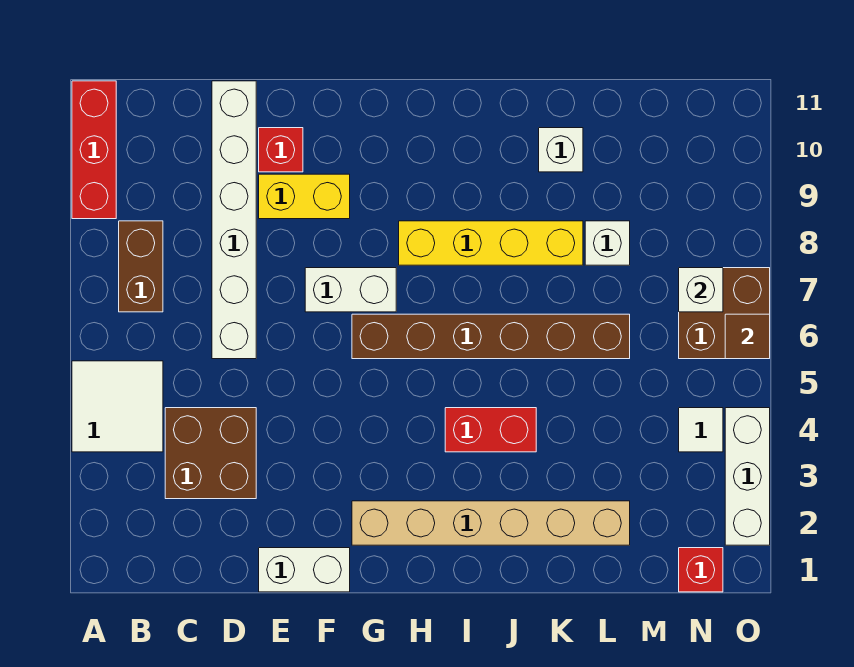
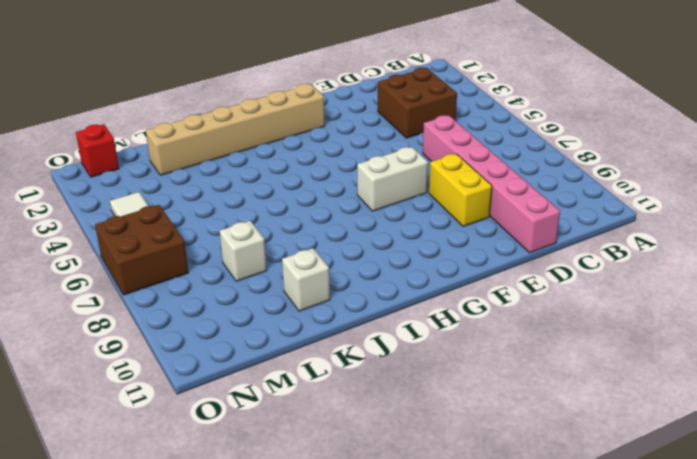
pink 1x6 brick [423,115,560,253] -> white 1x6 brick [212,81,256,359]
yellow 1x2 brick [429,154,492,227] -> yellow 1x2 brick turned to [259,174,350,219]
none -> white 2x2 tile [72,361,163,452]
none -> red 1x3 brick [72,81,116,219]
none -> brown 1x2 brick [119,221,163,312]

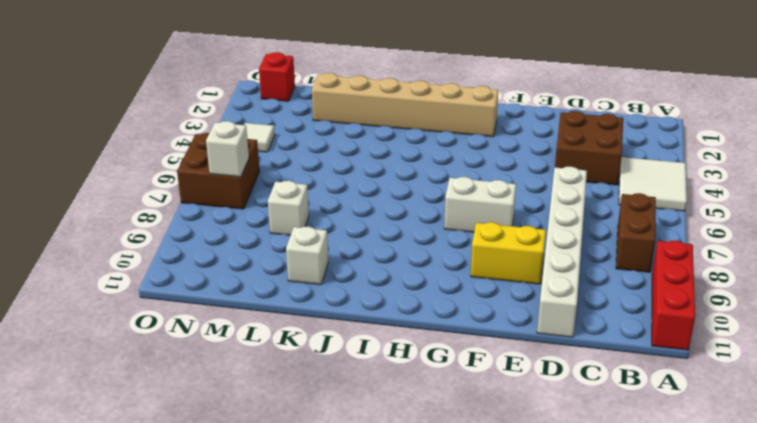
none -> white 1x2 brick [259,548,350,592]
none -> red 1x1 brick [259,128,303,172]
none -> brown 1x6 brick [352,314,630,359]

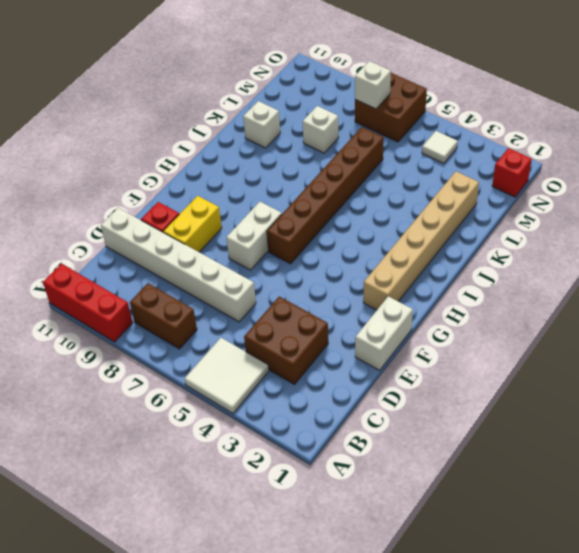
none -> yellow 1x4 brick [399,221,583,265]
none -> red 1x2 brick [445,408,536,452]
none -> white 1x3 brick [725,408,770,545]

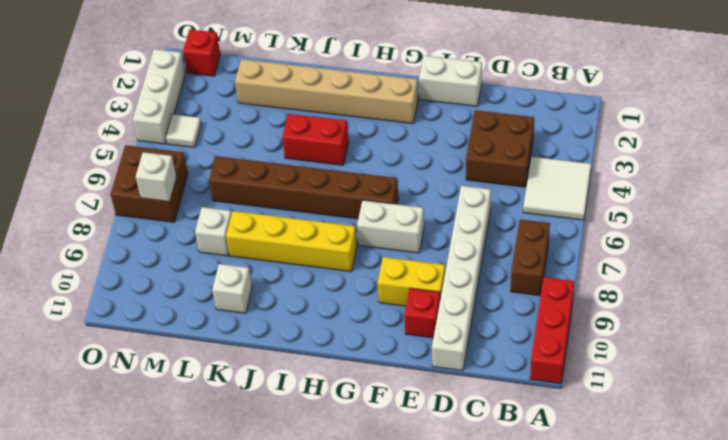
none -> brown 1x1 tile [725,314,770,359]

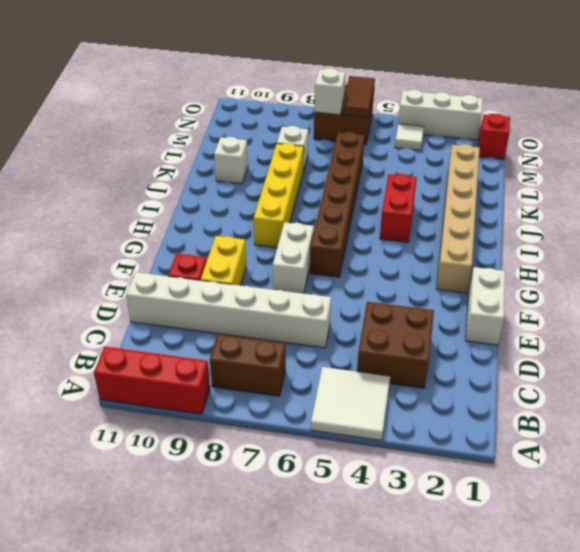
brown 1x2 tile [342,76,375,118] -> brown 1x1 tile [725,314,770,359]

